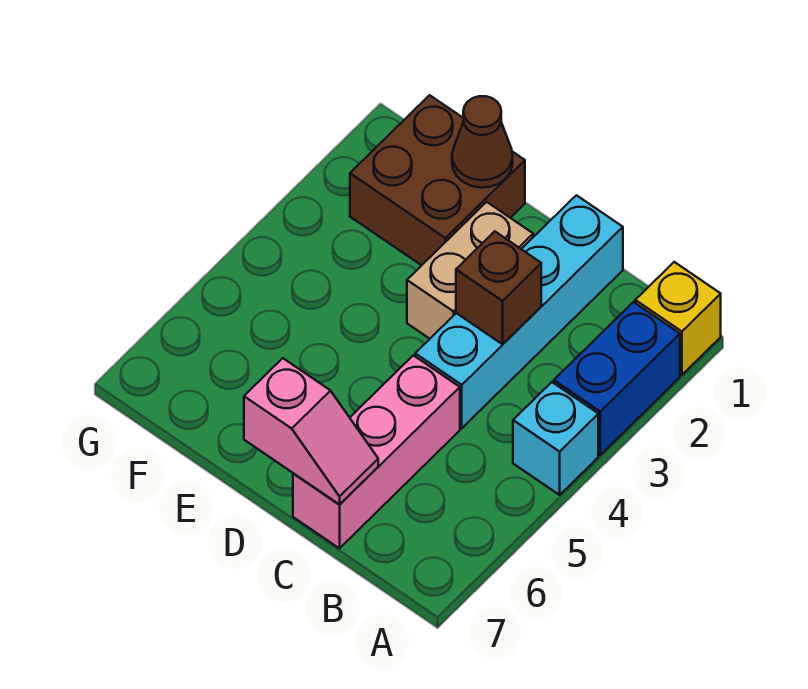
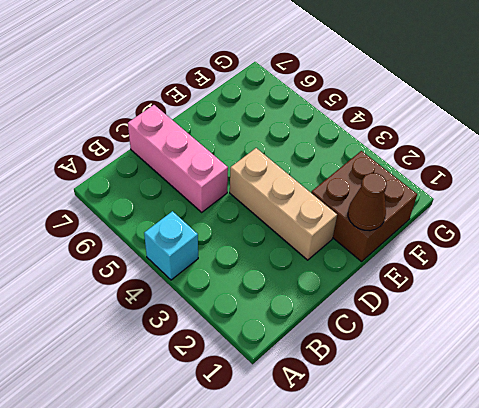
tan 1x3 brick [230,148,337,260] -> tan 1x2 brick [407,202,533,339]
none -> yellow 1x1 brick [635,262,721,375]
none -> blue 1x2 brick [554,302,680,455]

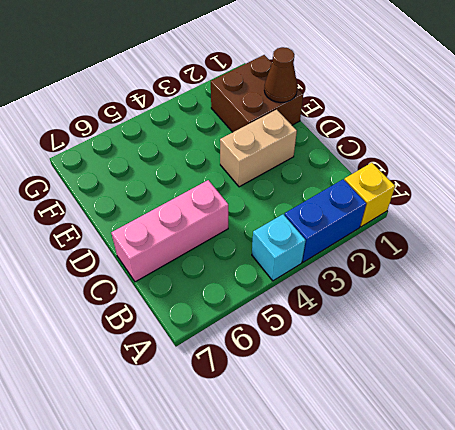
none -> cyan 1x4 brick [415,195,623,428]
none -> brown 1x1 brick [456,231,541,344]

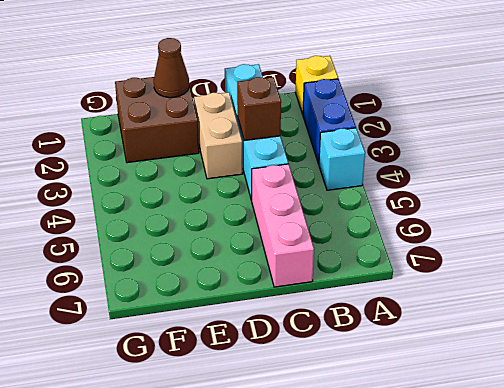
none -> pink 1x2 slope [244,358,378,504]

